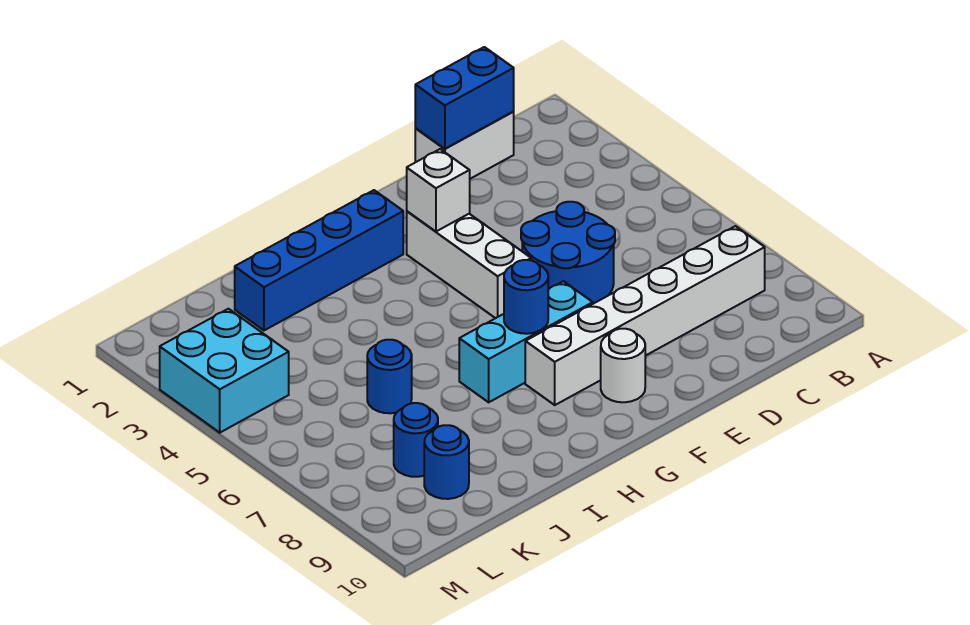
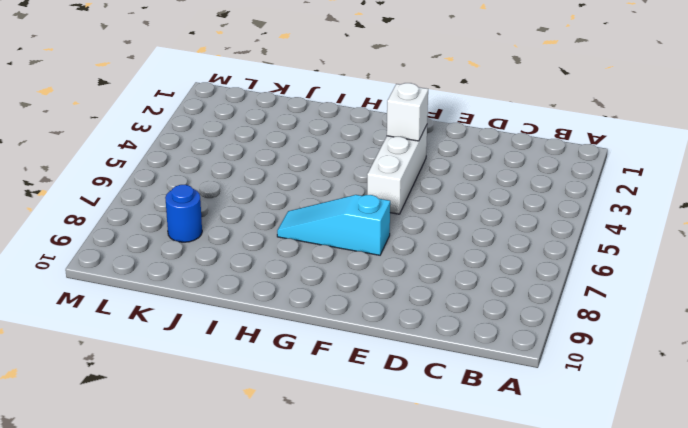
cyan 1x3 slope [277,195,390,255] -> cyan 1x3 brick [459,281,593,402]
none -> white 1x6 brick [525,226,765,405]
none -> white 1x2 brick [415,112,514,179]
none -> blue 2x2 round brick [521,202,615,304]

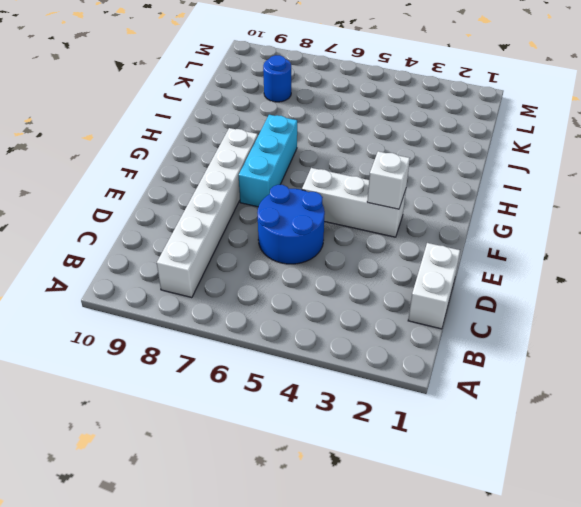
none -> white 1x1 round brick [601,329,645,402]
none -> blue 1x4 brick [235,190,403,330]
none -> blue 1x1 round brick [367,340,412,413]

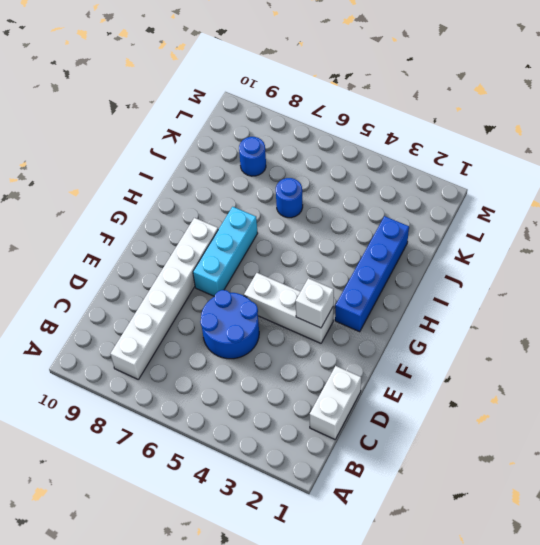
none -> white 1x1 round brick [601,329,645,402]
none -> blue 1x1 round brick [424,425,469,499]
none -> cyan 2x2 brick [160,309,289,433]

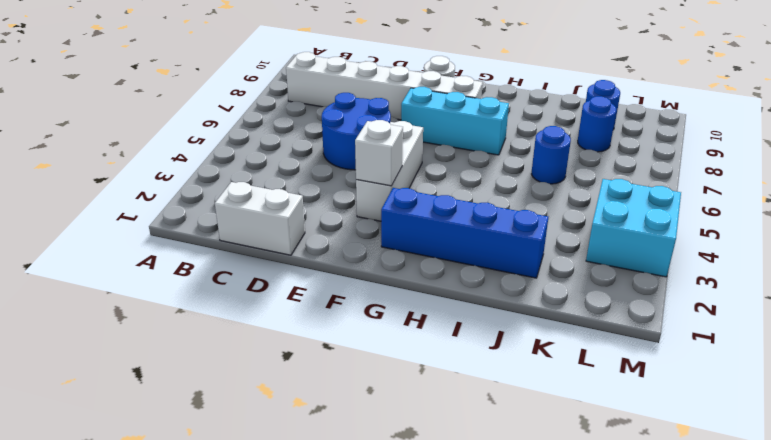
none -> blue 1x2 brick [415,47,514,149]
none -> blue 1x1 round brick [504,260,548,334]

